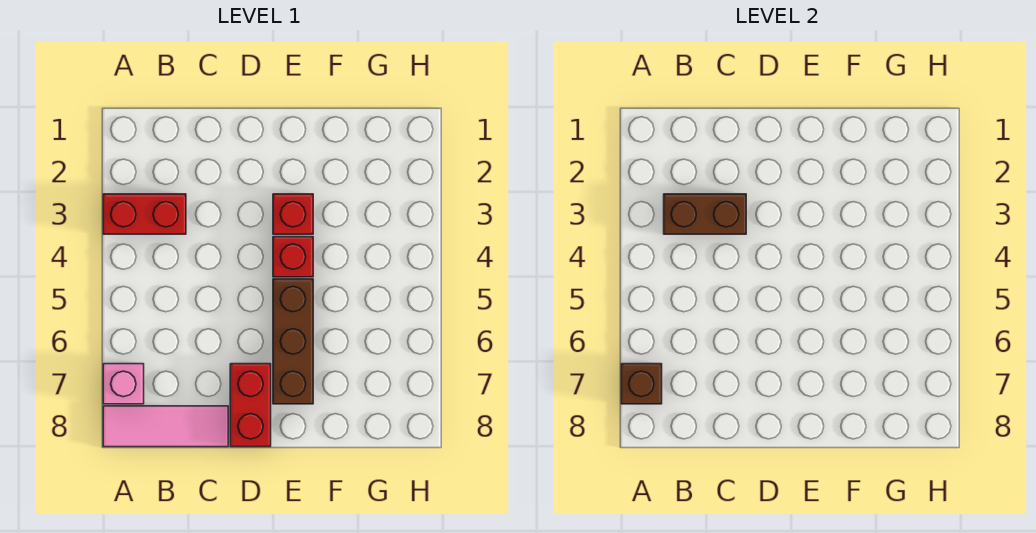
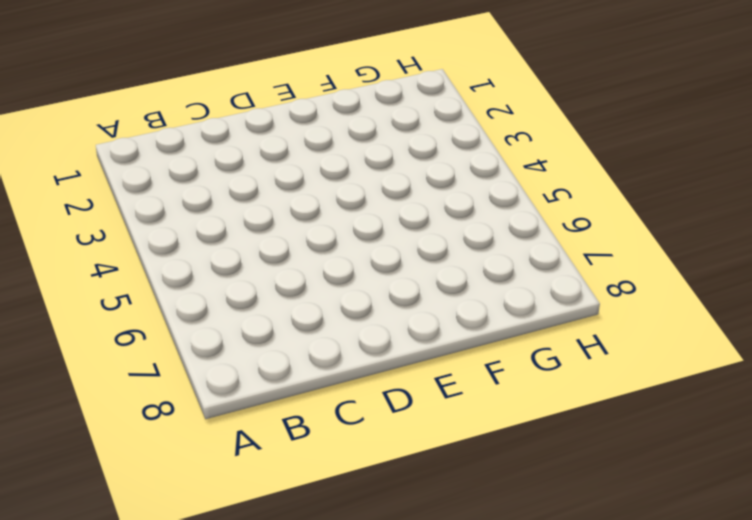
none -> red 1x2 brick [103,194,186,234]
none -> pink 1x1 brick [103,364,144,404]

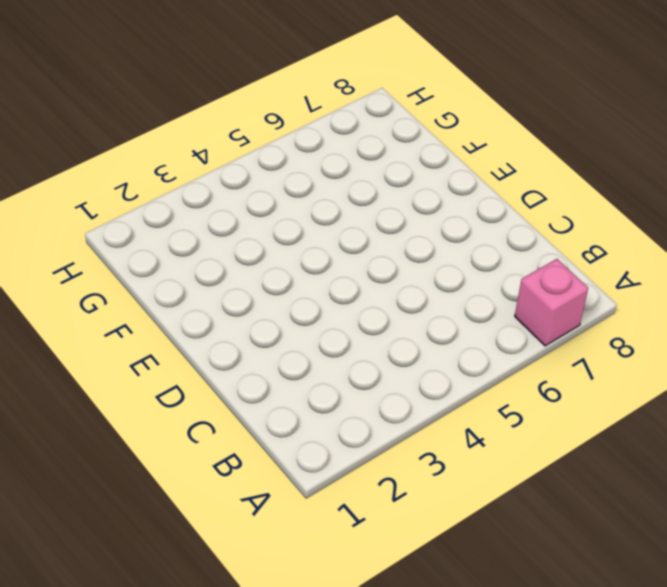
none -> red 1x2 brick [103,194,186,234]
none -> pink 1x3 tile [103,406,228,447]

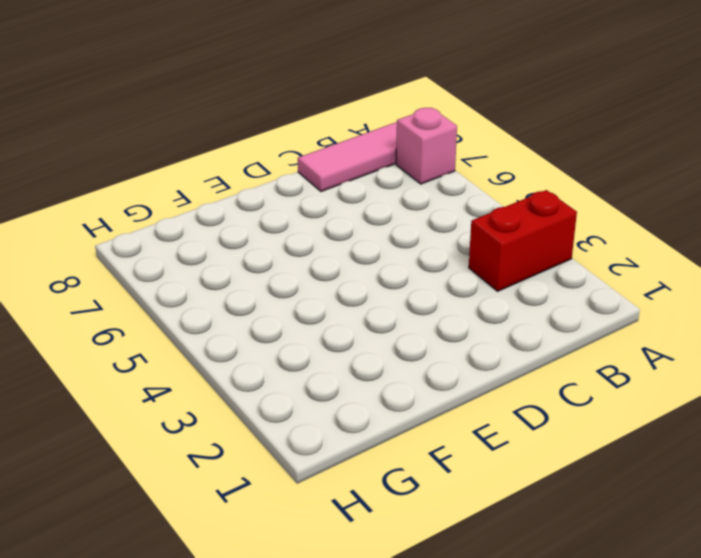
none -> red 1x2 brick [230,364,271,447]
none -> red 1x1 brick [273,194,313,234]

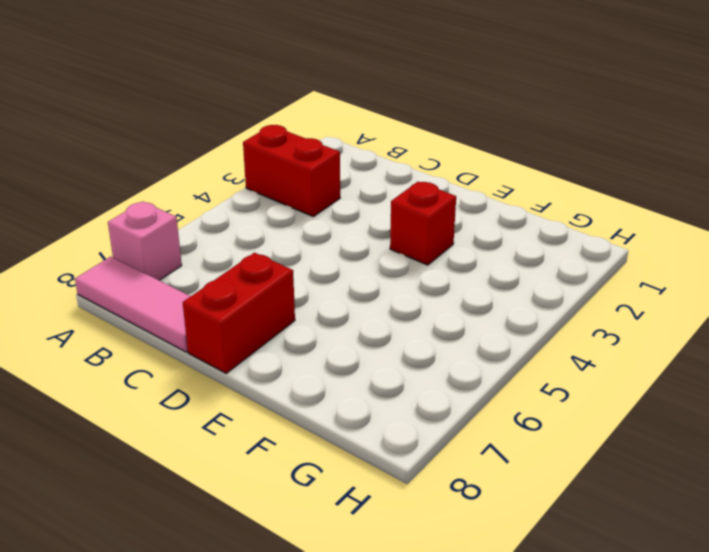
none -> red 1x1 brick [273,237,313,277]
none -> brown 1x3 brick [273,279,313,404]

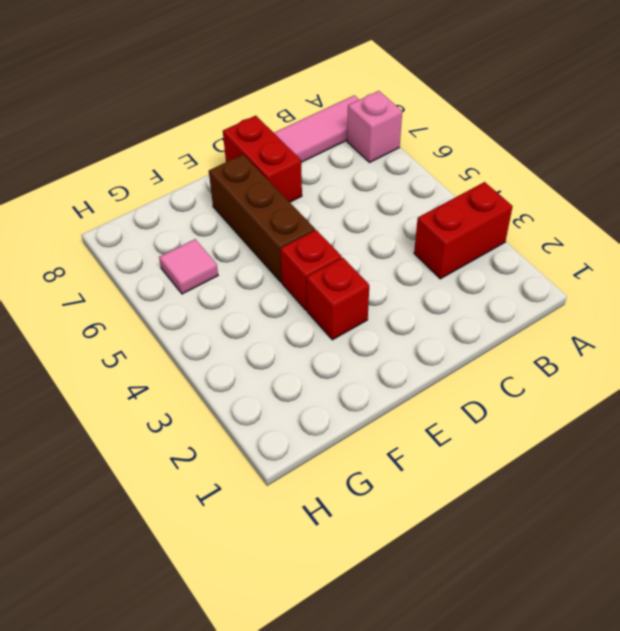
pink 1x1 tile [159,239,218,294] -> none
none -> brown 1x1 brick [621,364,662,404]
none -> brown 1x2 brick [664,194,746,234]

